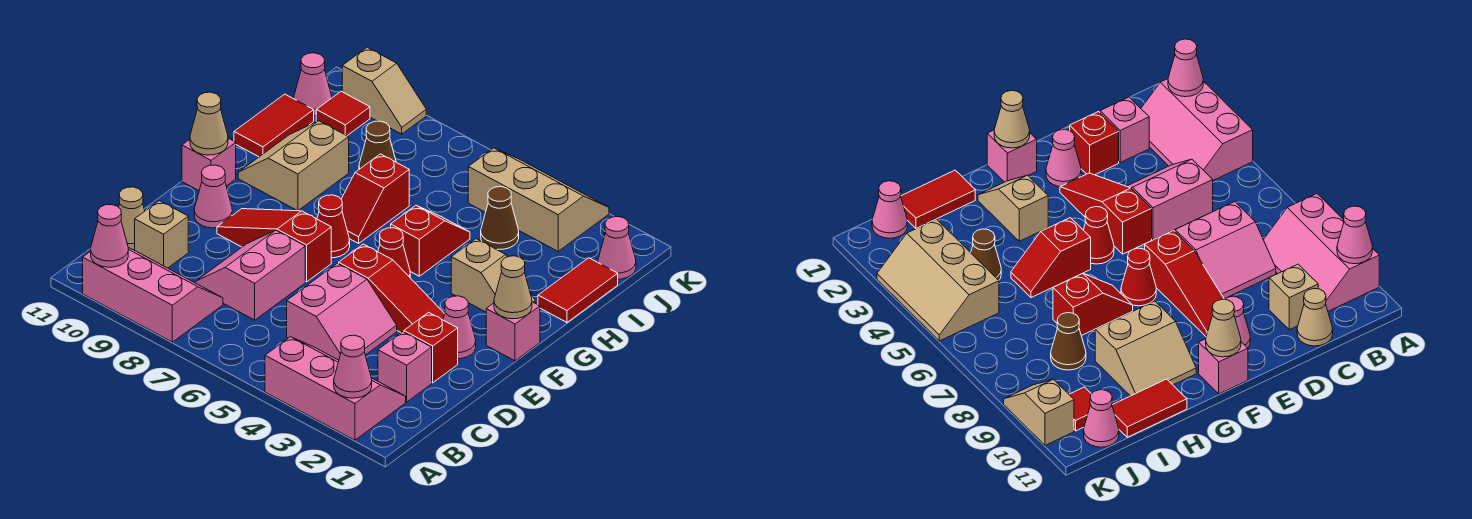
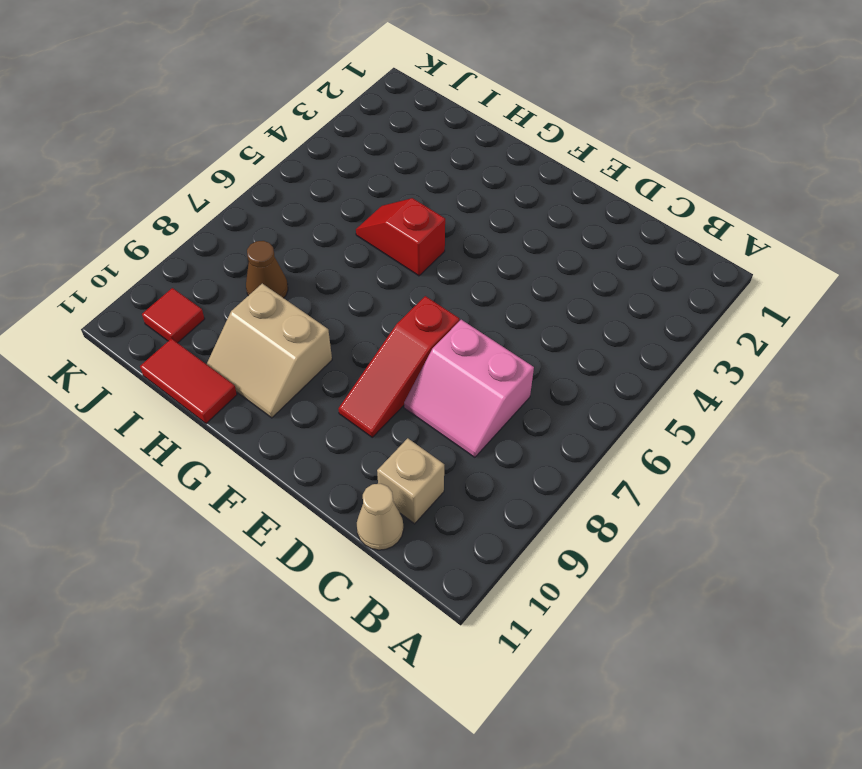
none -> pink 2x3 slope [265,337,406,440]
none -> pink 2x3 slope [83,248,223,342]
none -> pink 1x1 brick [378,332,432,402]
none -> pink 2x2 slope [287,263,397,360]

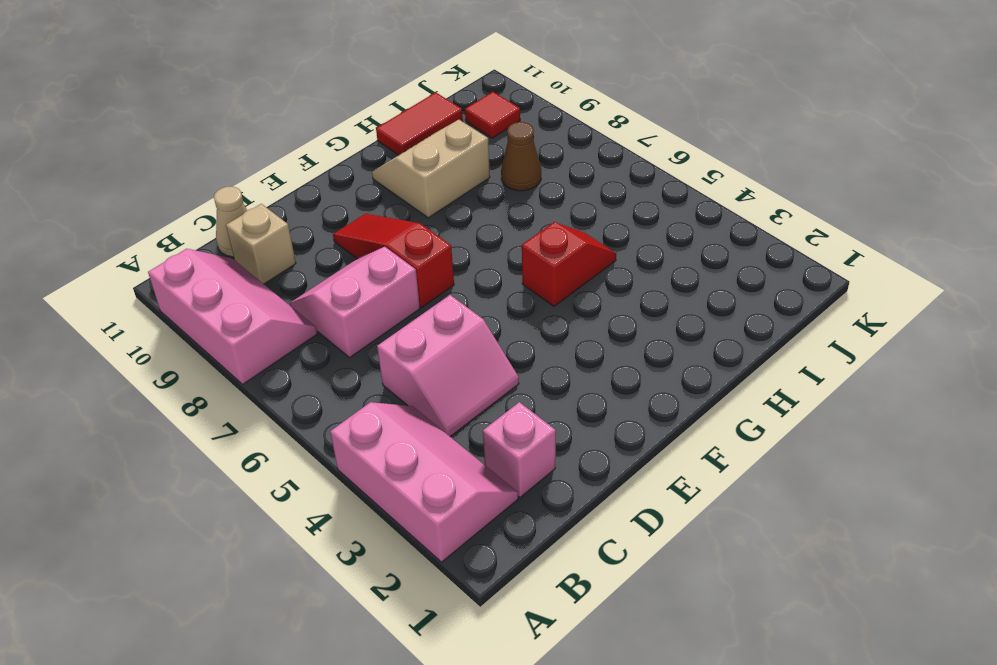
none -> red 1x1 brick [404,312,458,383]
none -> pink 1x1 cone [443,296,476,359]
none -> red 1x3 slope [339,244,445,332]
none -> pink 1x1 cone [194,165,232,228]

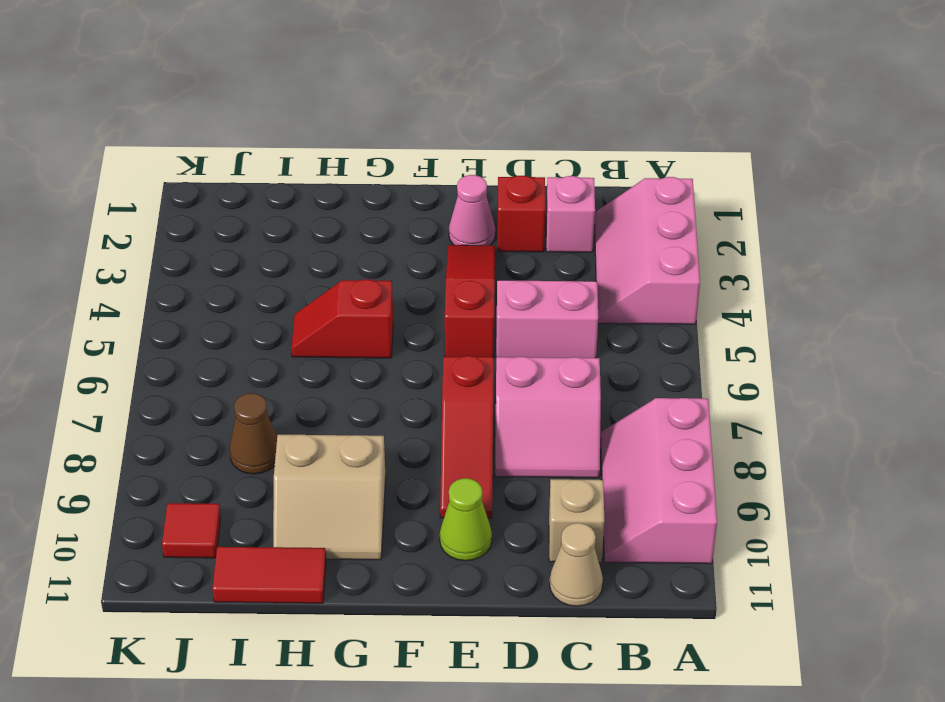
lime 1x1 cone [440,478,492,561] -> pink 1x1 cone [194,165,232,228]
none -> pink 1x1 brick [486,302,540,361]
none -> red 1x1 cone [378,228,410,277]
none -> red 1x1 cone [317,195,350,258]
none -> pink 1x1 brick [182,138,236,191]

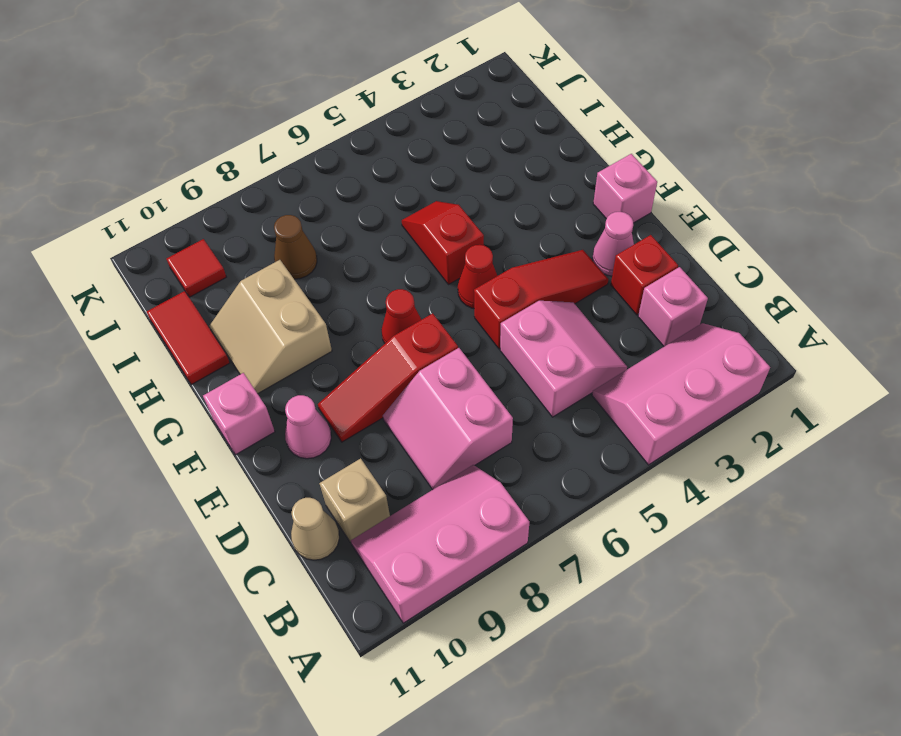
none -> tan 1x2 slope [451,239,535,312]
none -> red 1x2 slope [341,154,409,243]
none -> red 1x2 tile [538,258,618,322]
none -> brown 1x1 cone [481,187,519,250]

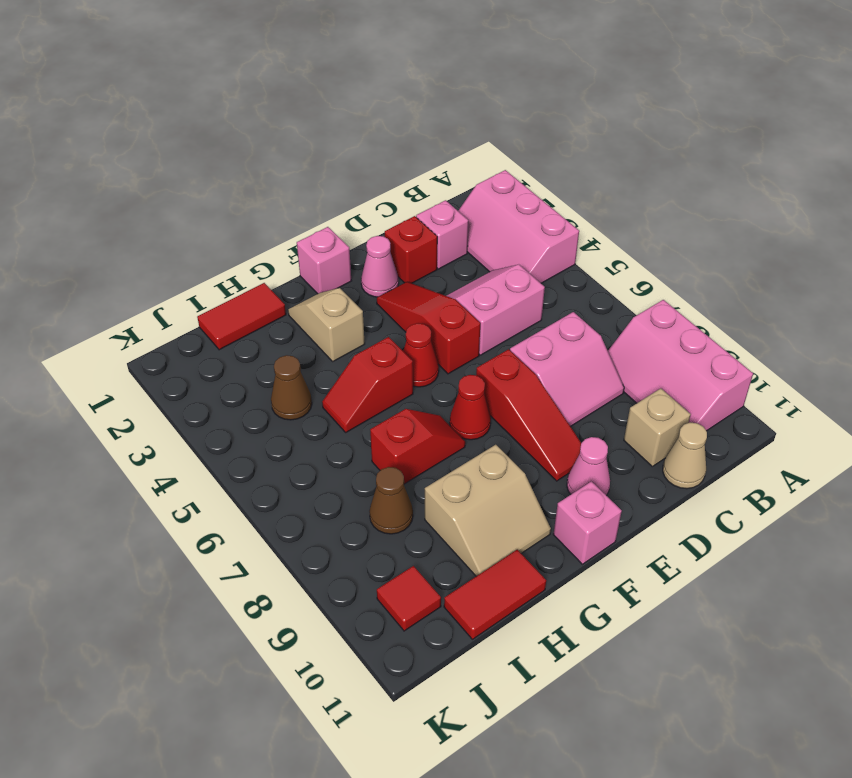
none -> pink 1x1 cone [598,217,636,279]
none -> tan 2x3 slope [468,148,609,251]
none -> pink 1x1 cone [294,53,332,116]
none -> tan 1x2 slope [342,47,426,134]

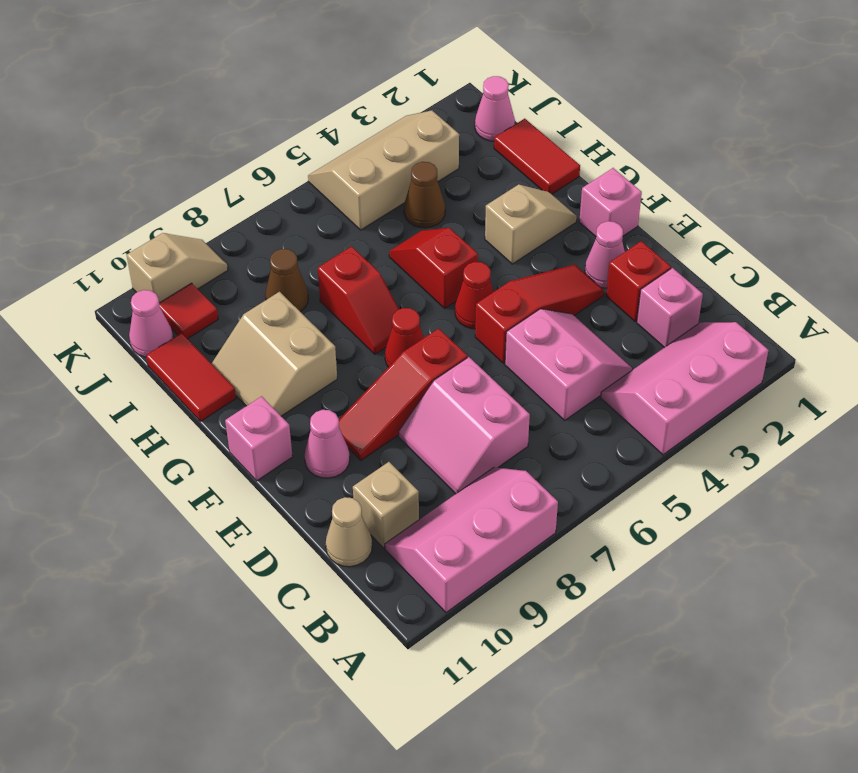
none -> pink 1x1 cone [334,335,372,398]
none -> pink 1x1 cone [91,205,128,267]
none -> tan 1x1 cone [494,256,532,319]
none -> tan 1x1 cone [190,92,228,155]

